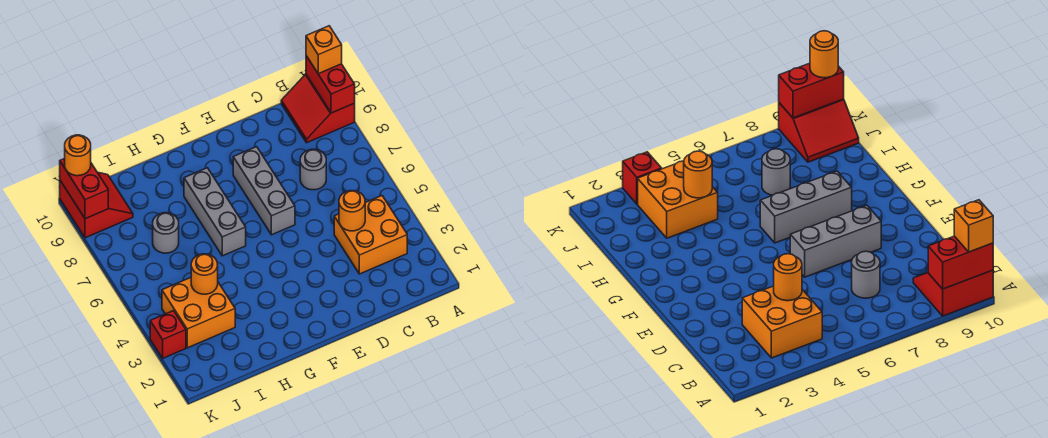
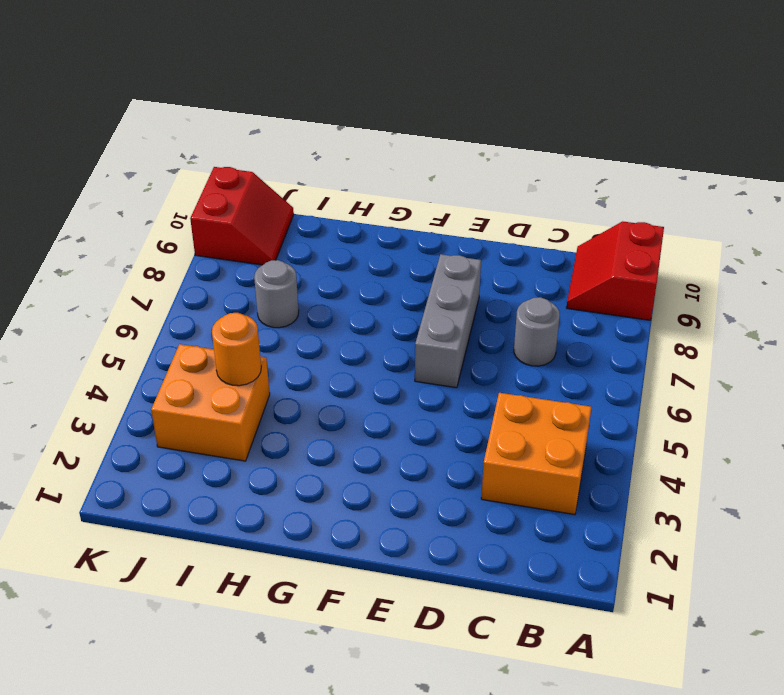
none -> grey 1x3 brick [184,168,246,256]
none -> red 1x1 brick [150,311,186,358]
none -> red 1x2 brick [306,56,355,113]

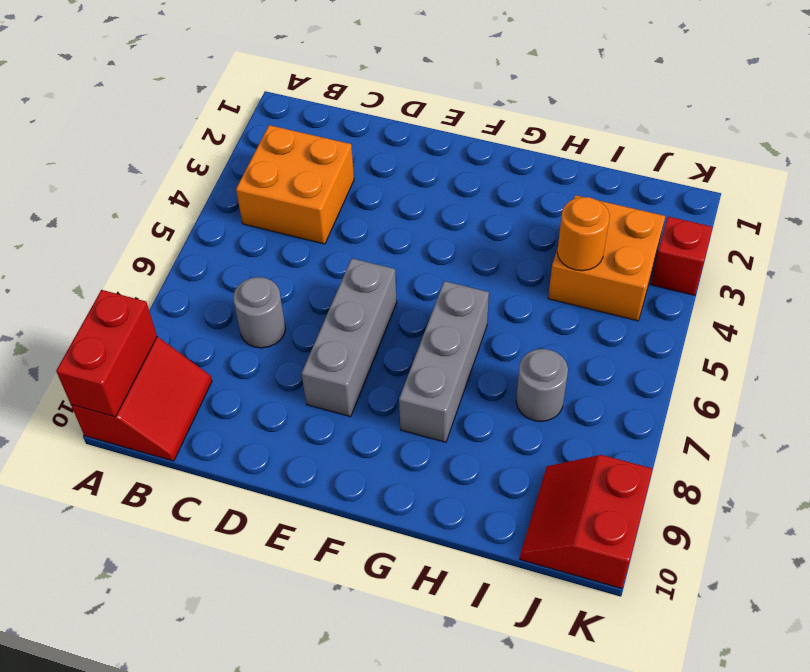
none -> orange 1x1 round brick [339,191,365,231]
none -> red 1x2 brick [60,158,108,219]
none -> orange 1x1 brick [306,26,342,74]

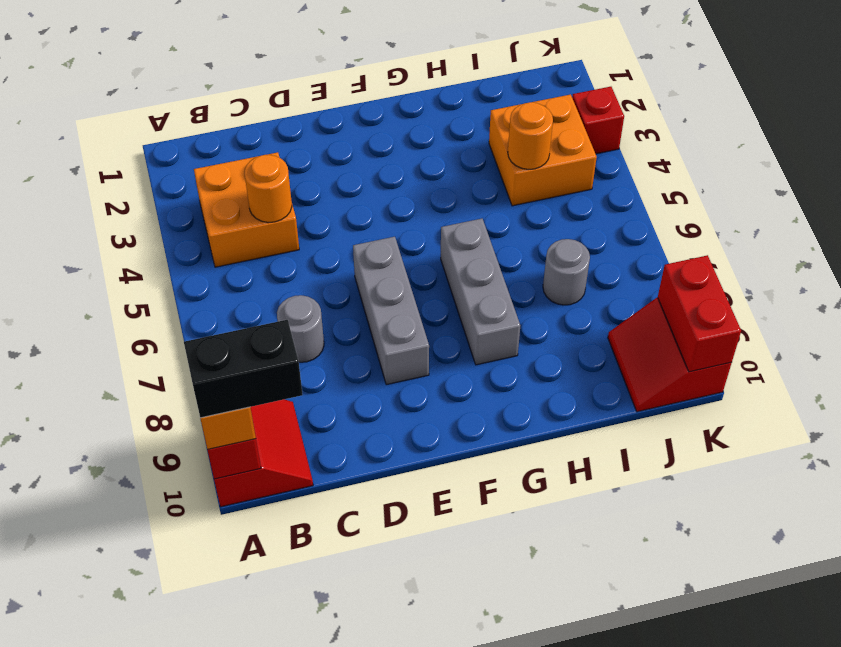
black 1x2 brick [184,320,303,418] -> none
none -> orange 1x1 round brick [65,135,91,176]

